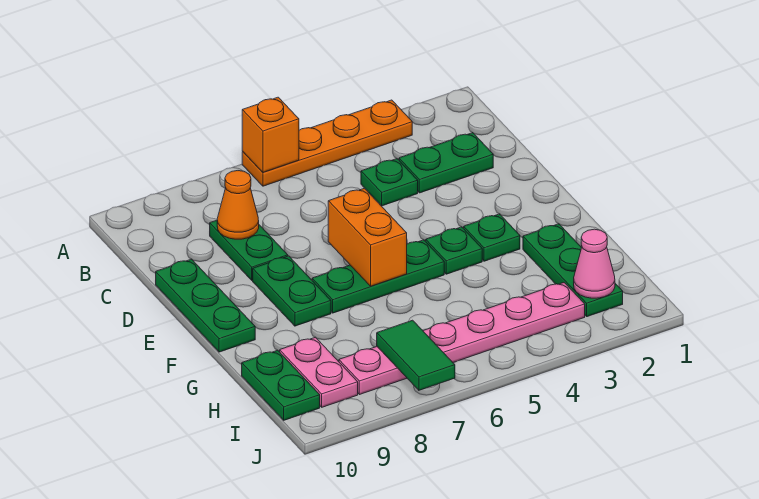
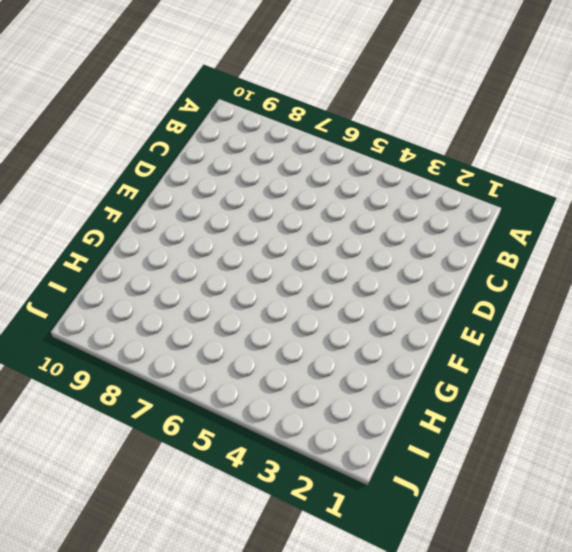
none -> orange 1x4 plate [242,100,412,186]
none -> green 1x2 plate [399,133,493,193]
none -> green 1x1 plate [361,159,418,206]

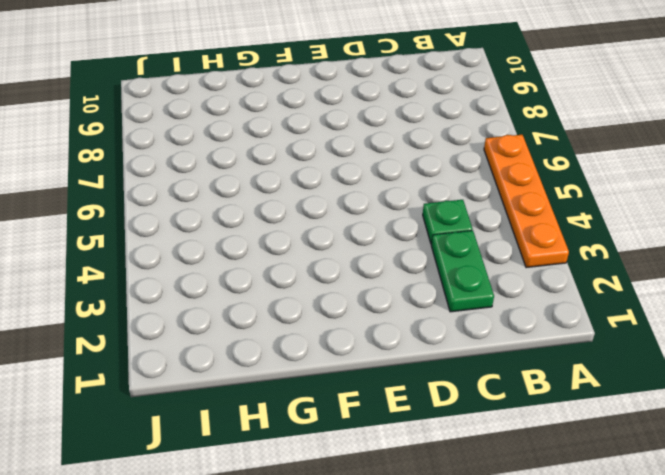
none -> green 1x2 plate [210,220,288,280]
none -> green 1x3 plate [156,259,255,352]
none -> green 1x2 plate [253,256,331,326]

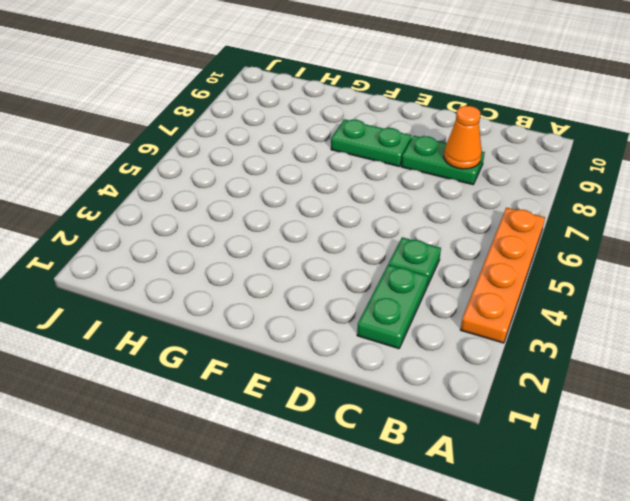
none -> green 1x3 plate [156,259,255,352]
none -> green 1x1 plate [463,214,520,261]
none -> green 1x1 plate [425,227,482,274]

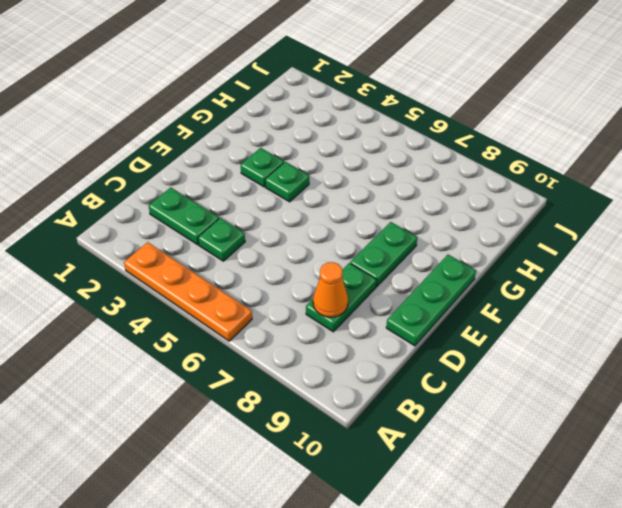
none -> green 1x3 plate [312,240,444,313]
none -> green 1x3 plate [523,224,623,317]
none -> pink 1x2 plate [280,337,358,407]

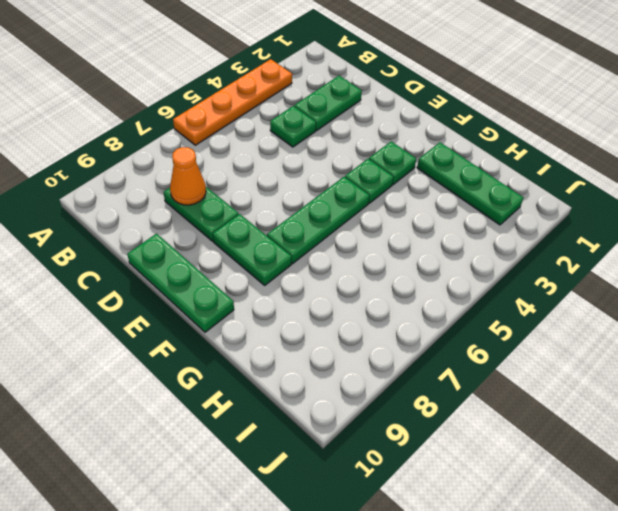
none -> pink 1x2 plate [280,337,358,407]
none -> green 1x2 plate [242,350,320,420]
none -> pink 1x6 plate [339,283,585,395]

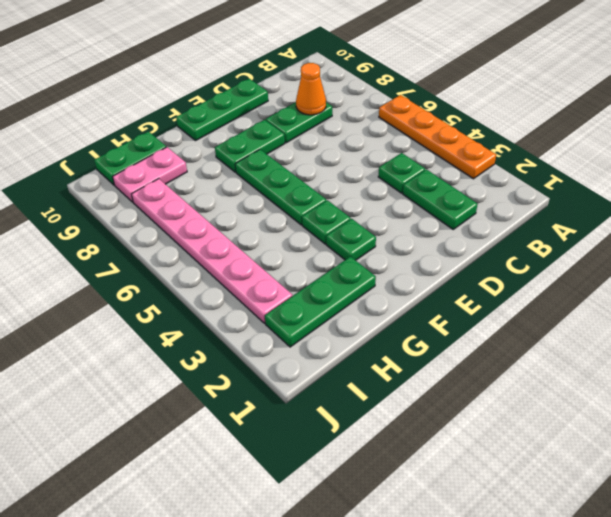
none -> orange 1x1 brick [242,97,299,172]
none -> orange 1x2 brick [328,188,407,286]
none -> pink 1x1 cone [574,229,615,298]

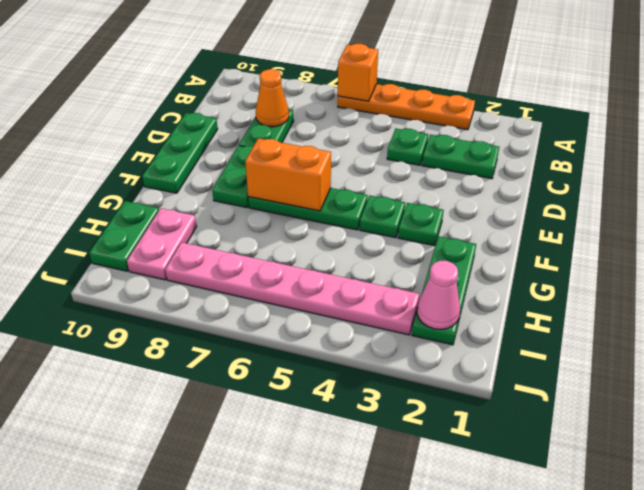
orange 1x2 brick [245,138,331,211] -> orange 1x2 brick turned to [328,188,407,286]
none -> green 1x2 tile [377,320,455,390]

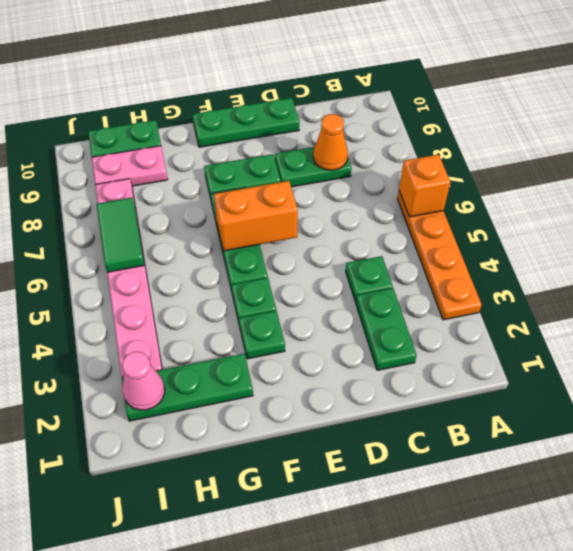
green 1x2 tile [97,198,144,272] -> green 1x2 tile turned to [377,320,455,390]

